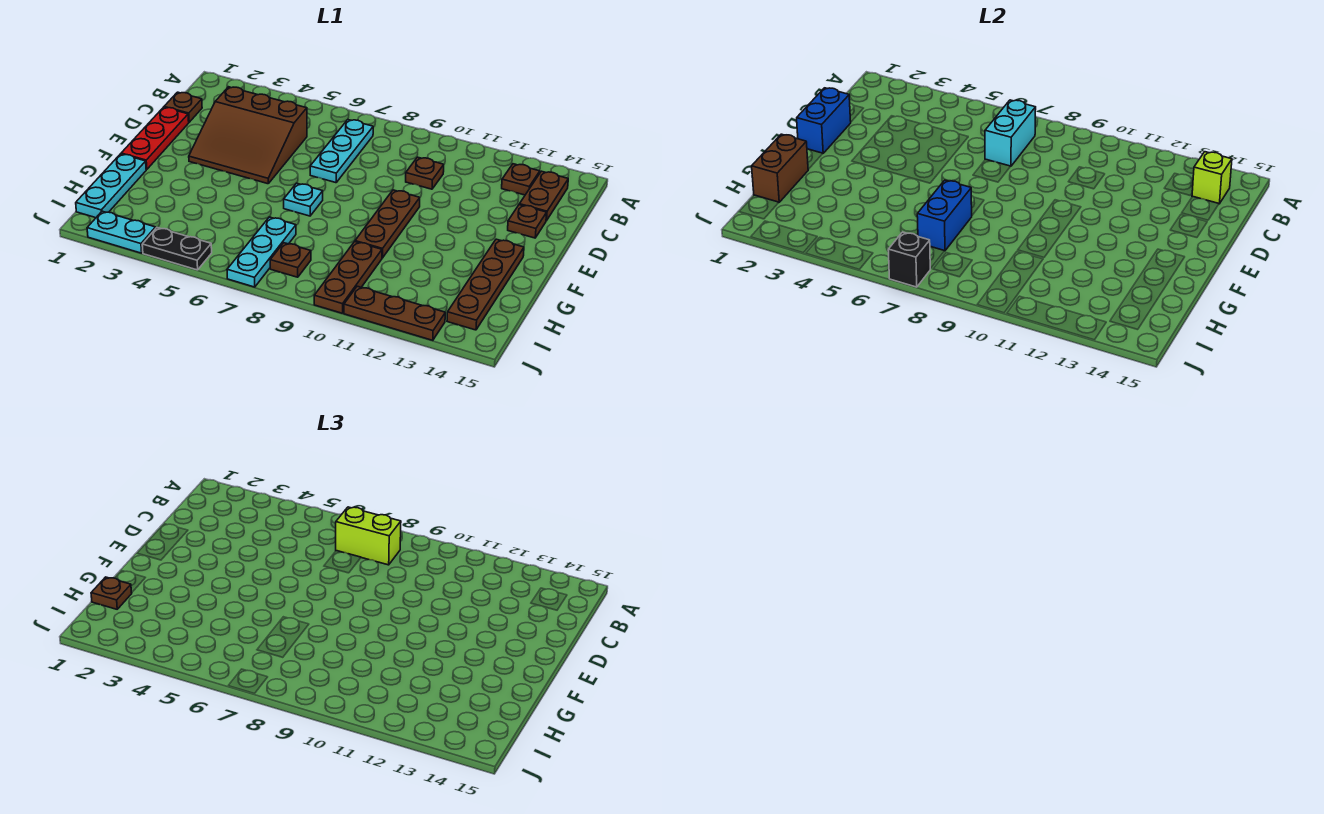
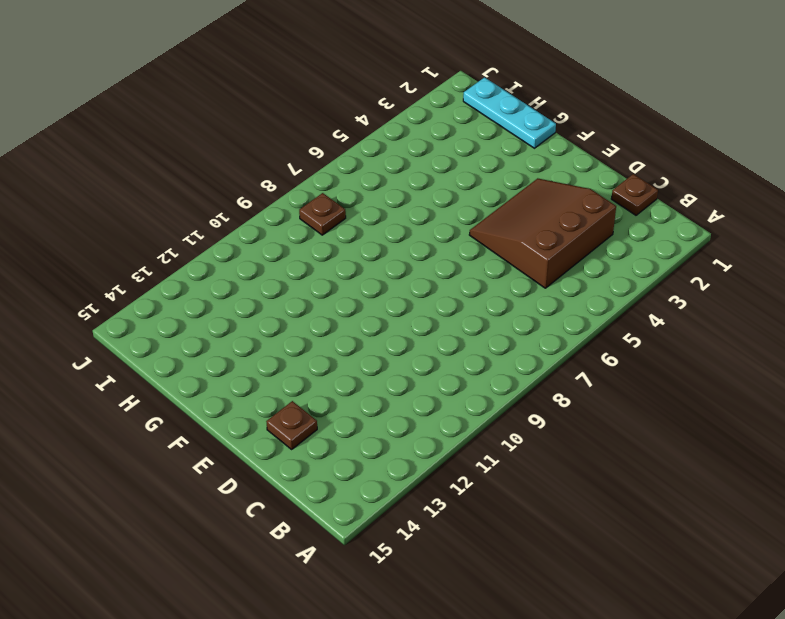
none -> cyan 1x3 plate [310,120,373,183]
none -> brown 1x1 plate [502,164,540,195]
none -> brown 1x2 plate [519,171,568,221]

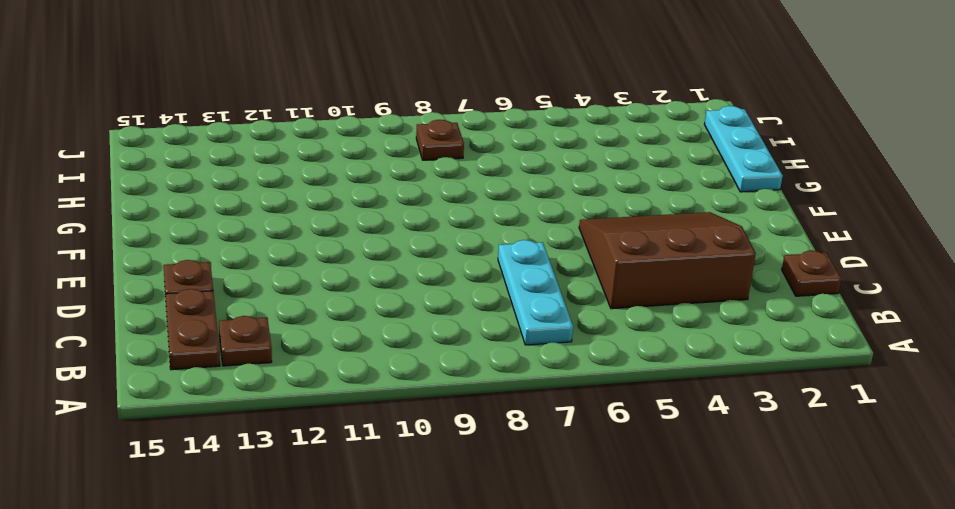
none -> brown 1x1 plate [406,157,444,189]
none -> red 1x3 plate [121,107,189,170]
none -> brown 1x3 plate [355,190,420,258]

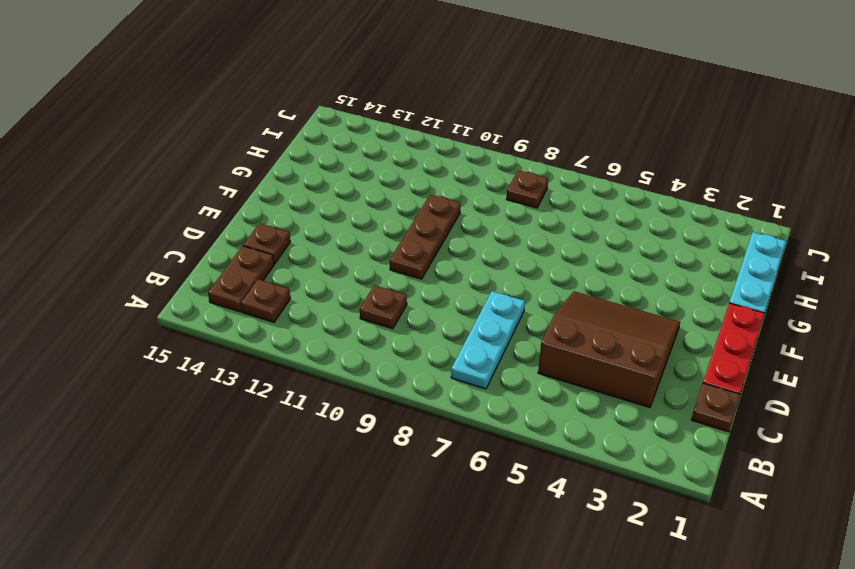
none -> cyan 1x1 plate [284,183,323,216]
none -> brown 1x4 plate [447,239,524,330]
none -> cyan 1x3 plate [227,217,296,287]

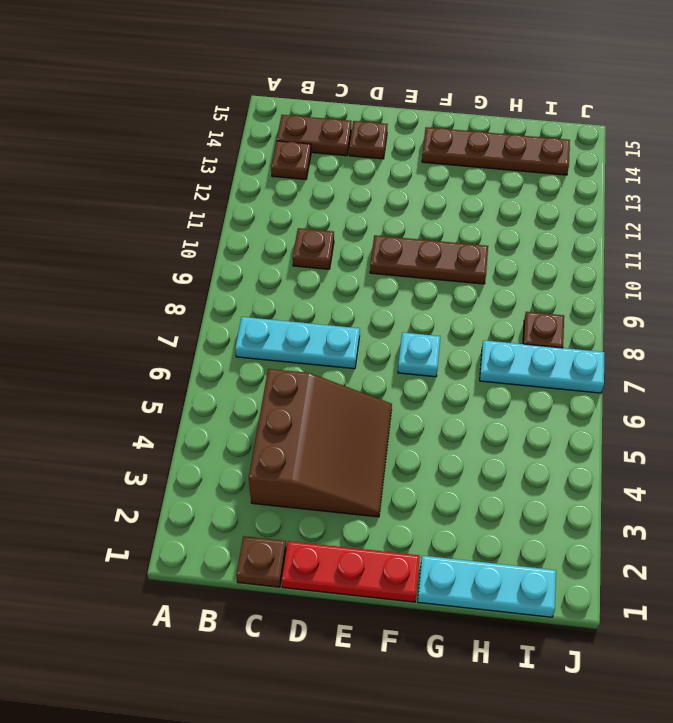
none -> brown 1x3 plate [314,242,382,313]
none -> cyan 1x2 plate [87,211,156,253]
none -> black 1x2 plate [142,228,212,270]

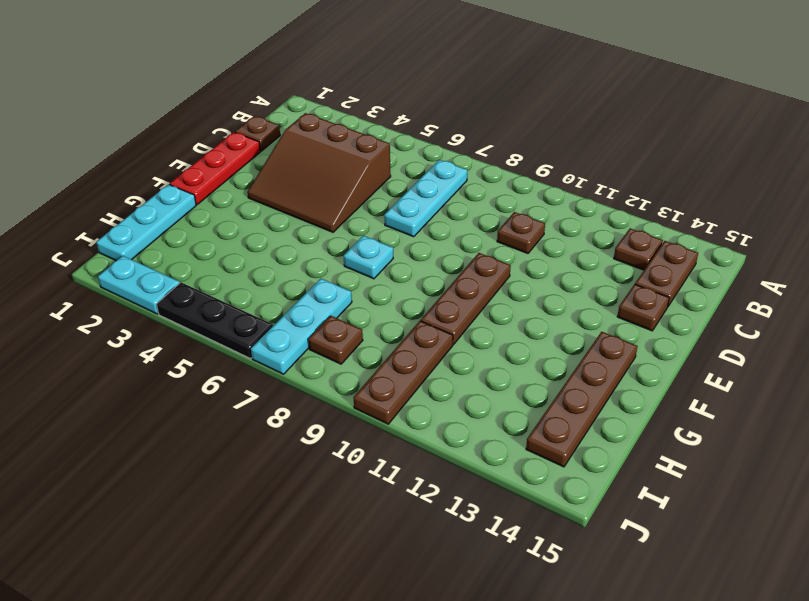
black 1x3 plate [157,282,273,358] -> black 1x2 plate [142,228,212,270]
none -> brown 1x3 plate [344,286,445,340]
none -> cyan 1x2 brick [985,100,1036,166]
none -> lime 1x1 brick [1192,152,1232,204]

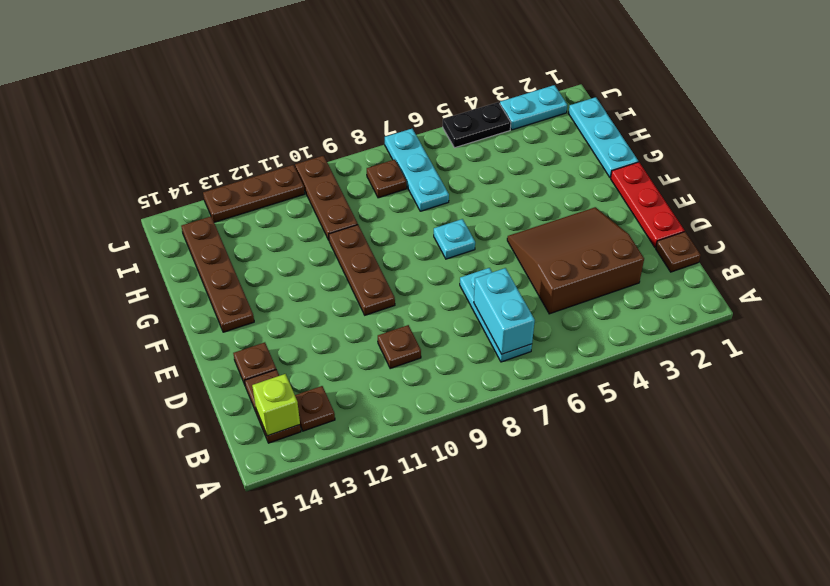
none -> blue 1x2 brick [797,88,851,153]
none -> brown 1x2 brick [752,134,808,202]
none -> blue 1x2 brick [917,180,972,251]

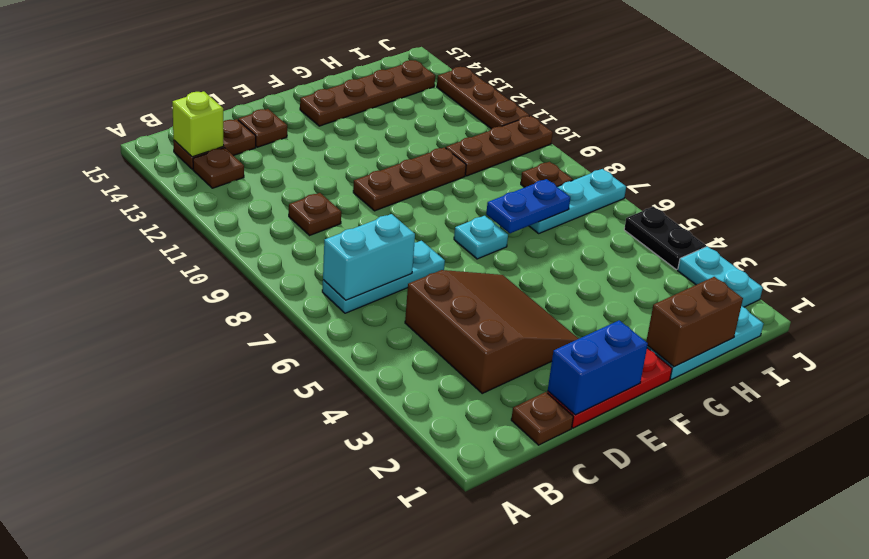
blue 1x2 plate [486,179,570,233] -> blue 1x2 brick [917,180,972,251]
none -> black 1x1 brick [888,232,930,287]
none -> lime 1x2 brick [336,507,401,565]
none -> brown 1x1 plate [91,577,132,609]

